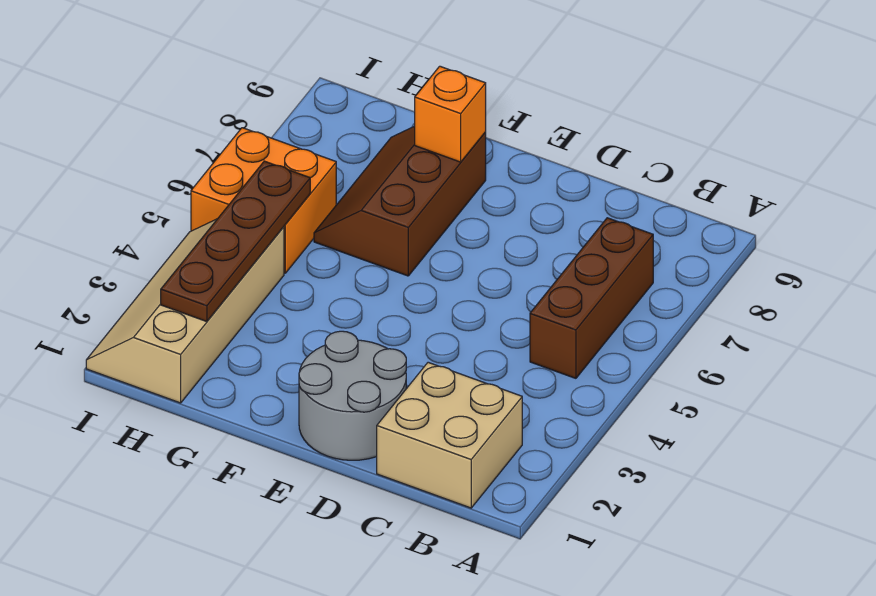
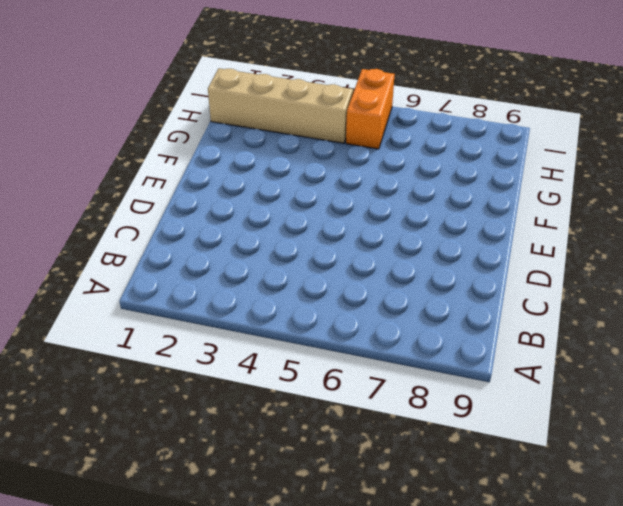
orange 1x2 brick [346,69,395,149] -> orange 2x2 brick [191,128,336,273]
none -> tan 2x2 brick [377,362,522,508]
none -> brown 1x3 brick [530,218,653,378]

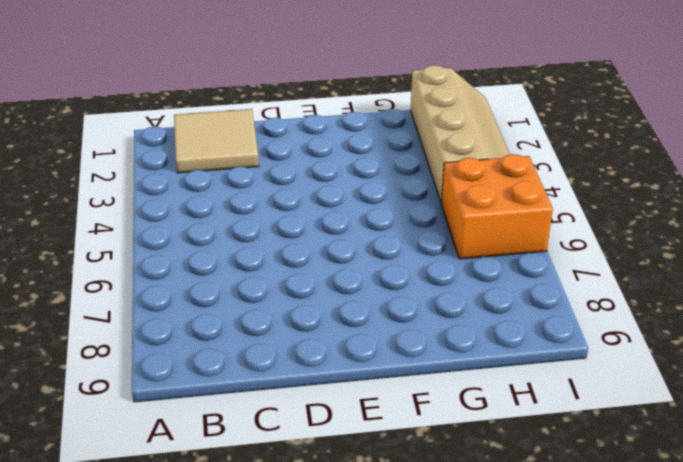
tan 2x2 tile [174,109,259,173] -> tan 2x2 brick [377,362,522,508]
none -> brown 1x3 brick [530,218,653,378]
none -> grey 2x2 round brick [299,331,406,460]

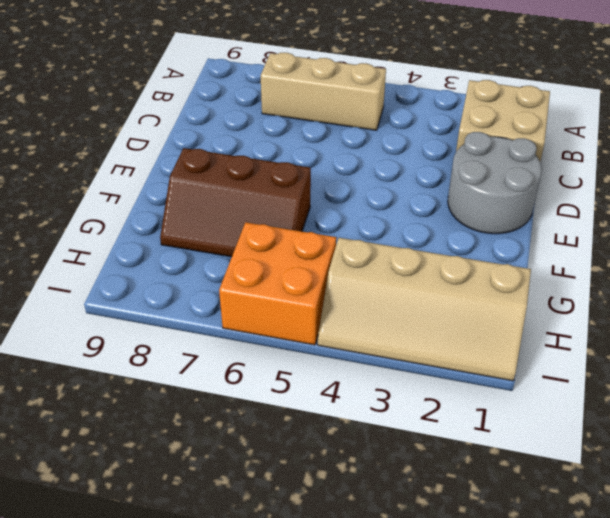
tan 1x3 brick [261,53,386,130] -> brown 1x3 brick [530,218,653,378]
none -> orange 1x1 brick [415,66,486,162]
none -> brown 1x4 plate [161,161,310,322]

